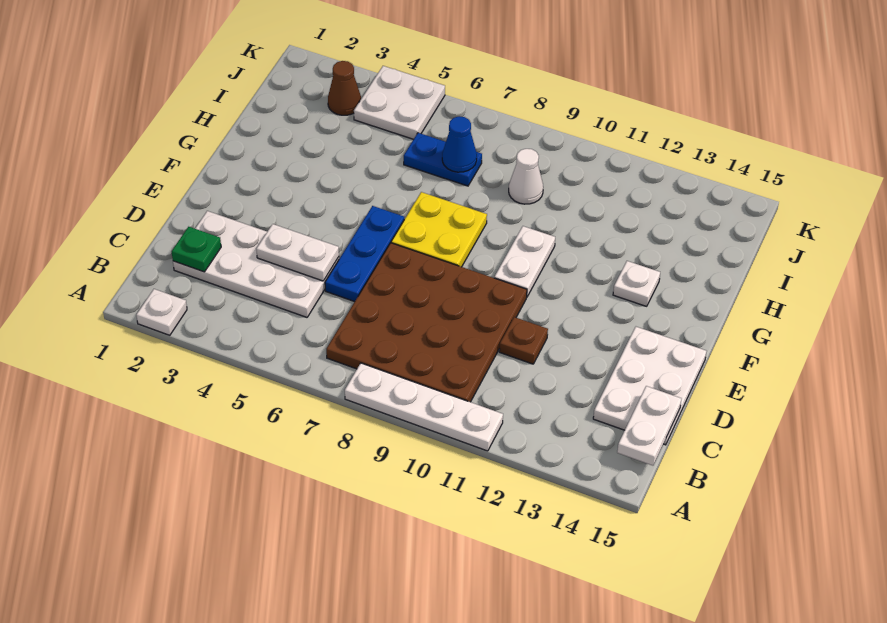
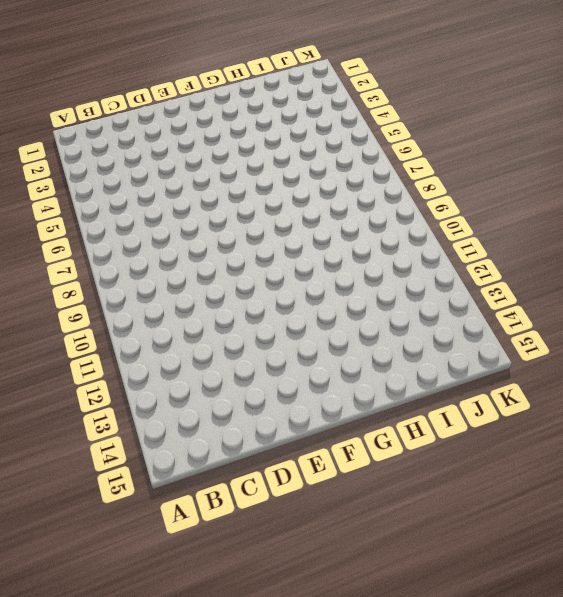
none -> white 1x1 plate [136,289,187,335]
none -> white 1x4 plate [345,363,503,451]
none -> brown 4x4 plate [326,243,527,402]

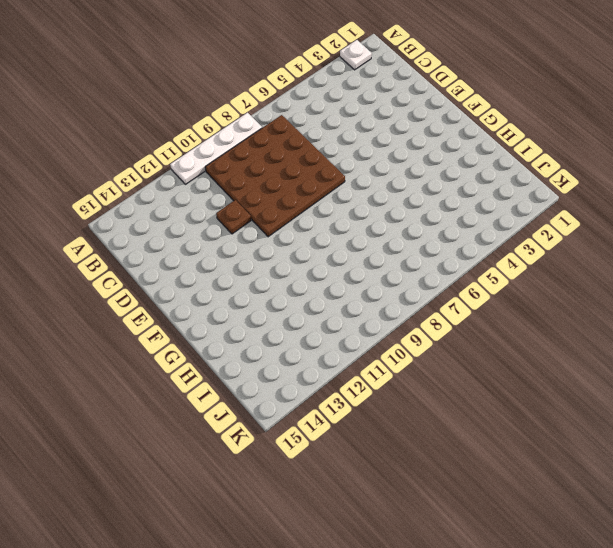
none -> white 2x4 plate [173,211,339,317]
none -> white 2x3 plate [593,327,706,445]
none -> blue 1x3 plate [325,206,404,302]

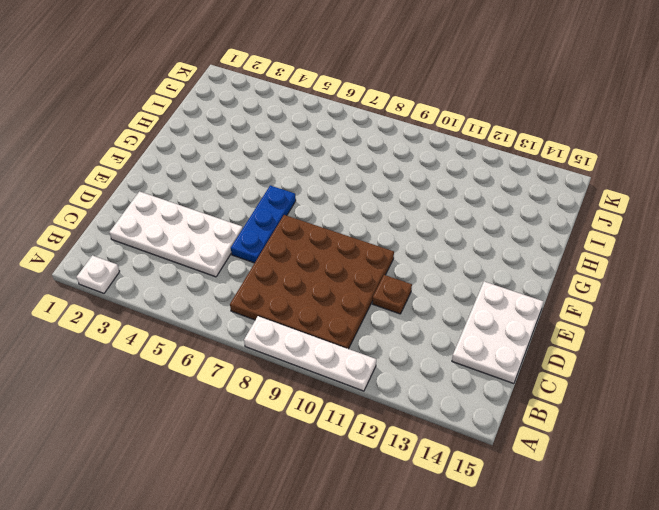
none -> yellow 2x2 plate [391,192,487,267]
none -> white 1x2 plate [494,226,555,296]
none -> white 1x1 plate [613,261,660,306]

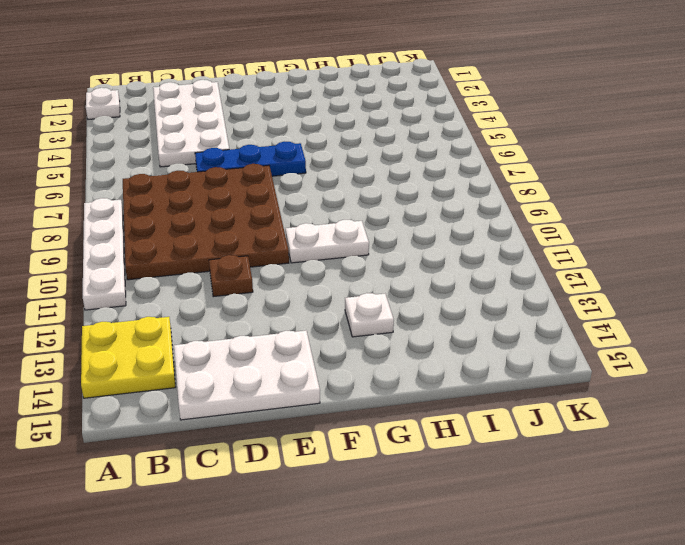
yellow 2x2 plate [81,317,175,398] -> yellow 2x2 plate moved to [391,192,487,267]
none -> blue 1x2 plate [404,133,482,186]
none -> white 1x1 cone [509,149,543,204]
none -> brown 1x1 cone [328,61,361,115]

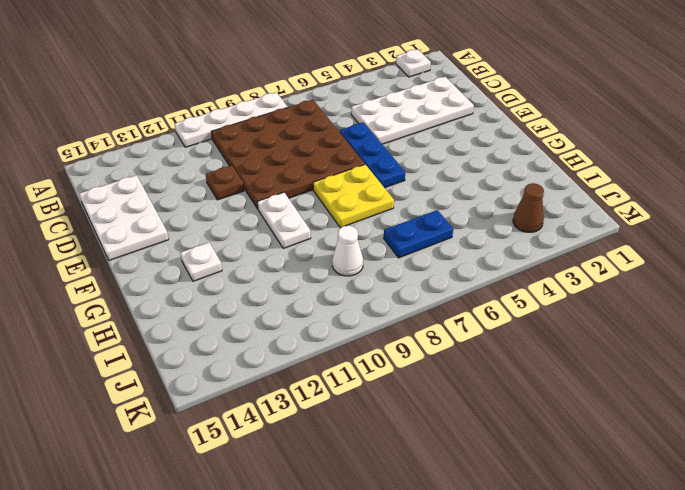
none -> white 2x2 plate [354,66,445,139]
none -> white 1x2 plate [617,386,681,465]
none -> green 1x1 plate [172,227,221,272]

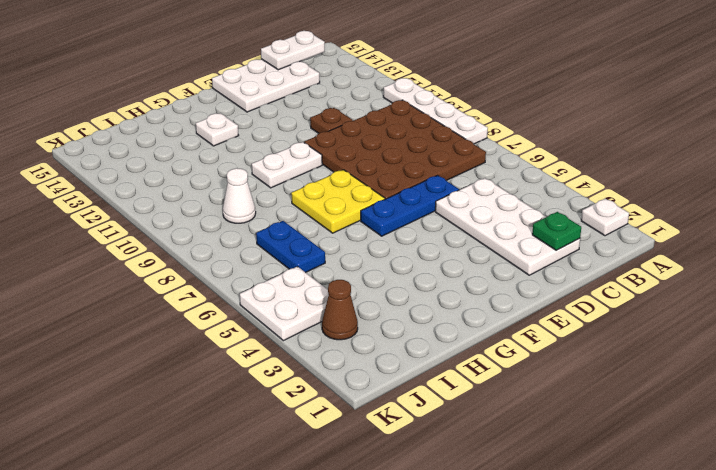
none -> white 1x2 plate [256,224,339,281]
none -> blue 1x1 cone [442,116,477,172]

